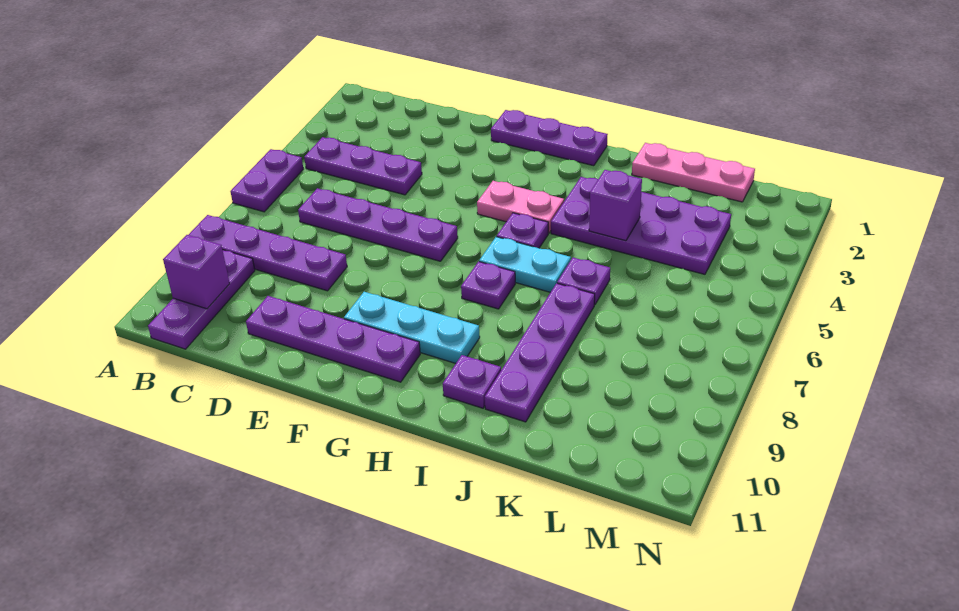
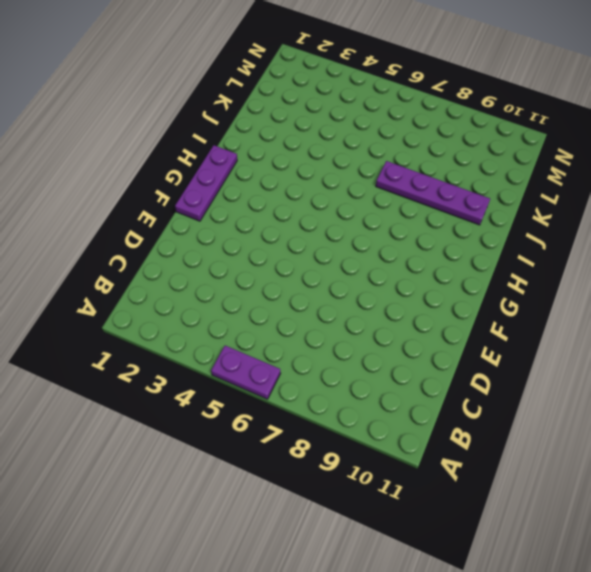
none -> purple 1x4 plate [189,215,347,291]
none -> purple 1x3 plate [304,137,422,195]
none -> purple 1x3 plate [148,250,255,349]

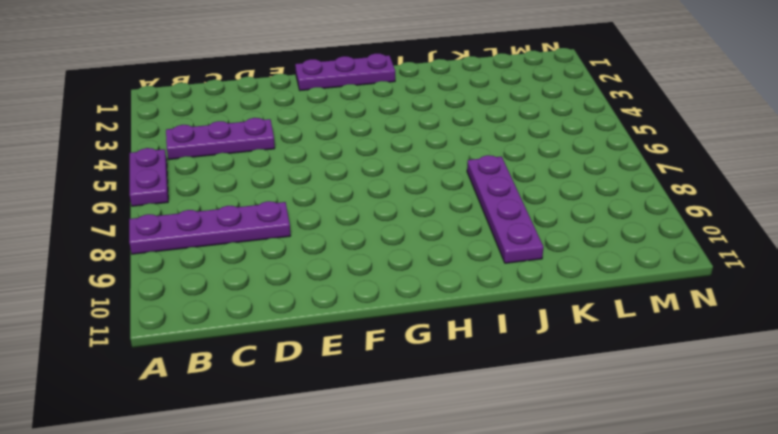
none -> purple 1x3 plate [148,250,255,349]
none -> purple 1x4 plate [298,188,458,261]
none -> purple 1x4 plate [246,296,420,382]

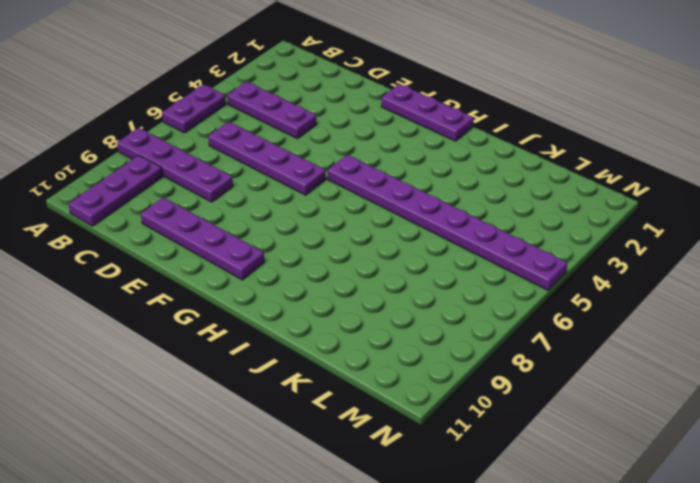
purple 1x8 plate [328,155,567,290] -> purple 1x1 plate [497,213,548,248]
none -> cyan 1x3 plate [344,292,480,363]
none -> pink 1x2 plate [477,181,564,233]
none -> cyan 1x2 plate [479,237,571,292]

